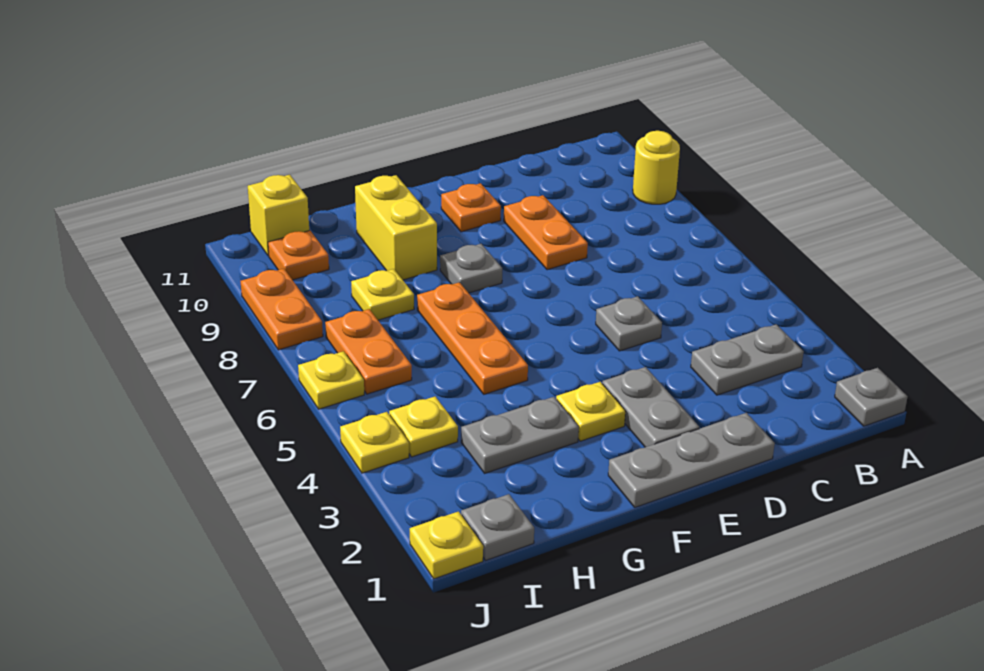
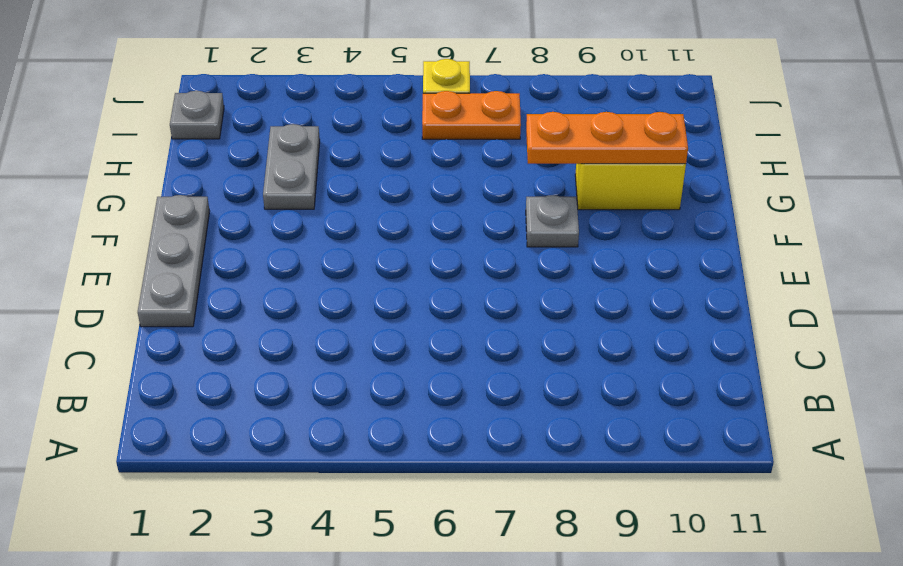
orange 1x3 plate [526,112,688,164] -> orange 1x3 plate moved to [417,282,528,394]
none -> grey 1x1 plate [835,368,908,426]
none -> yellow 1x1 round brick [633,131,680,204]
none -> grey 1x2 plate [691,324,804,395]

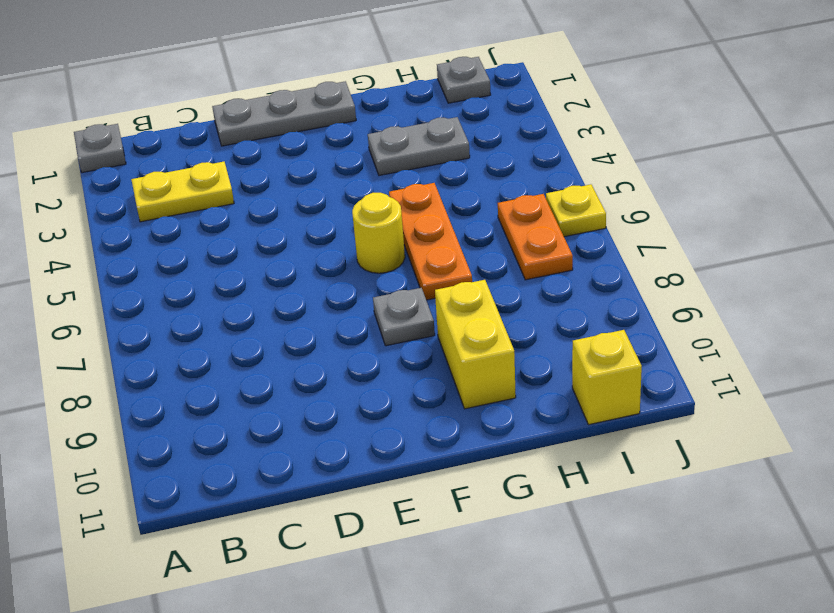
yellow 1x2 plate [131,162,234,222] -> grey 1x2 plate [691,324,804,395]
yellow 1x1 round brick [352,193,405,273] -> yellow 1x1 round brick moved to [633,131,680,204]
none -> grey 1x1 plate [596,296,662,351]
none -> orange 1x2 plate [504,195,588,270]
none -> grey 1x2 plate [602,367,699,447]

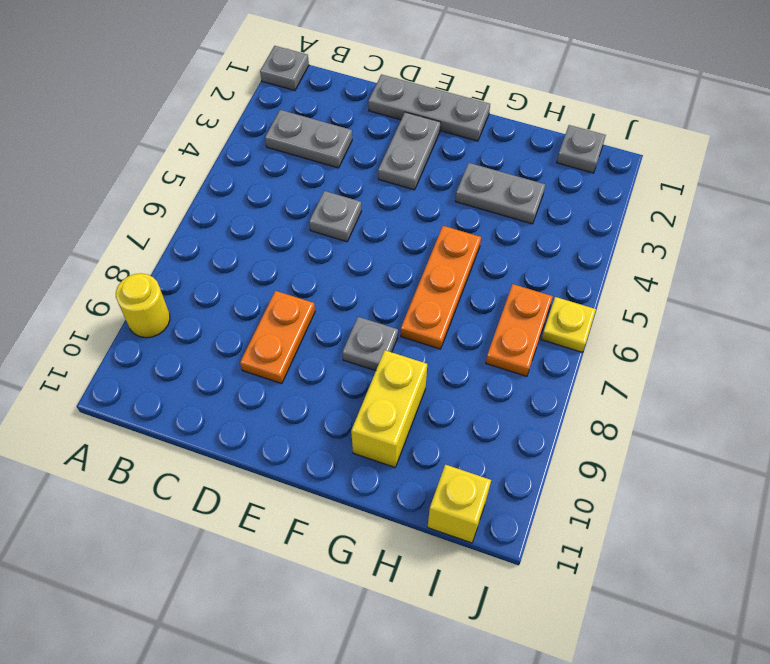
none -> orange 1x1 plate [441,183,501,232]
none -> yellow 1x1 plate [556,382,626,441]
none -> yellow 1x1 plate [351,269,414,320]

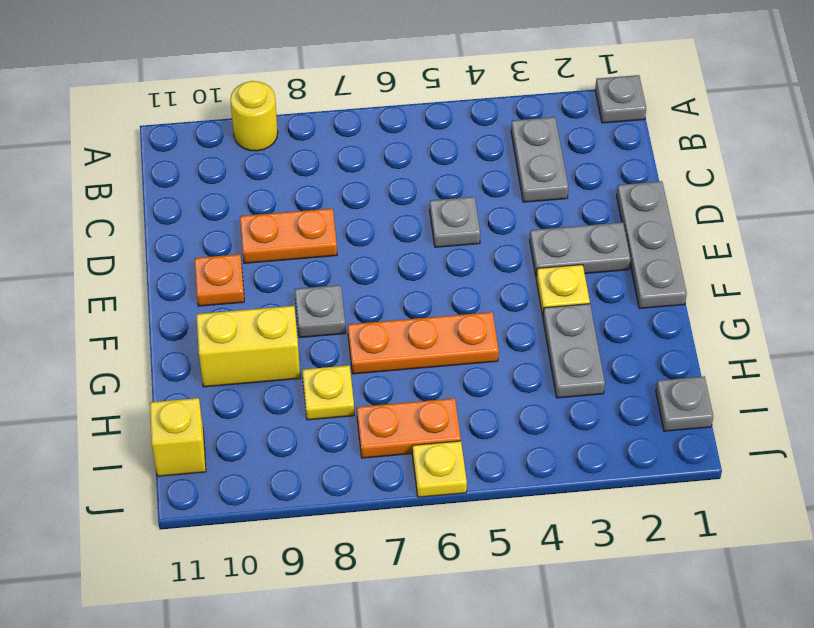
none -> yellow 1x1 plate [389,397,458,457]
none -> orange 1x1 plate [268,230,329,280]
none -> yellow 1x1 plate [410,512,483,579]

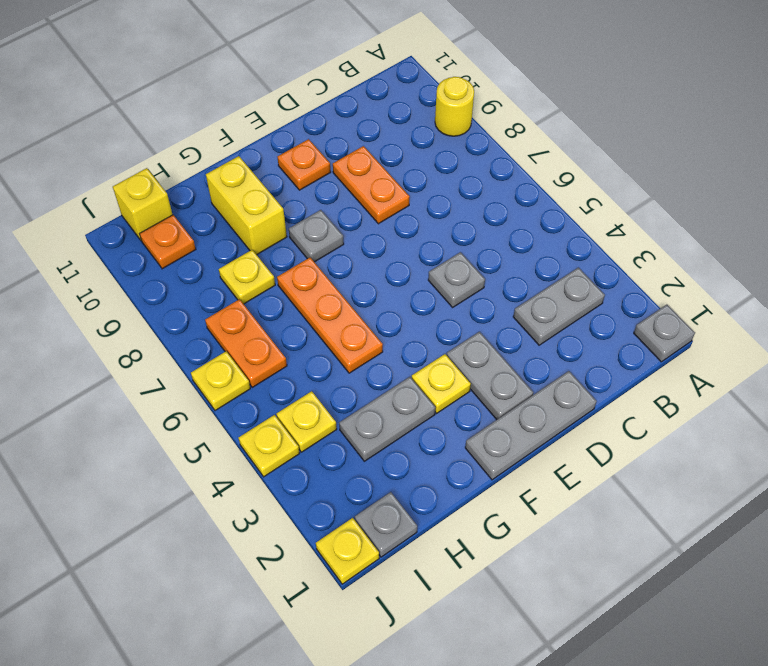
none -> orange 1x2 plate [241,269,323,350]

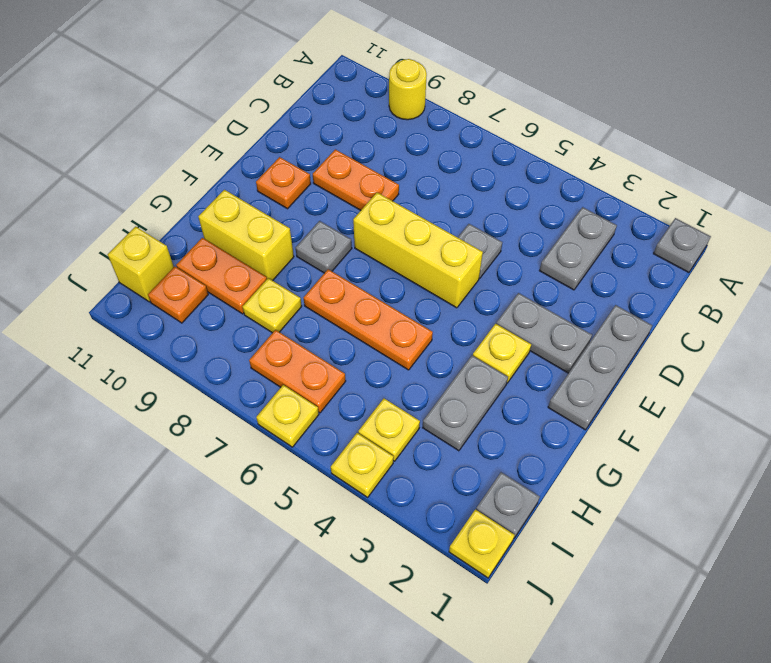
yellow 1x3 brick [353,193,483,308] -> none
orange 1x2 plate [176,238,267,314] -> orange 1x2 plate moved to [241,269,323,350]

